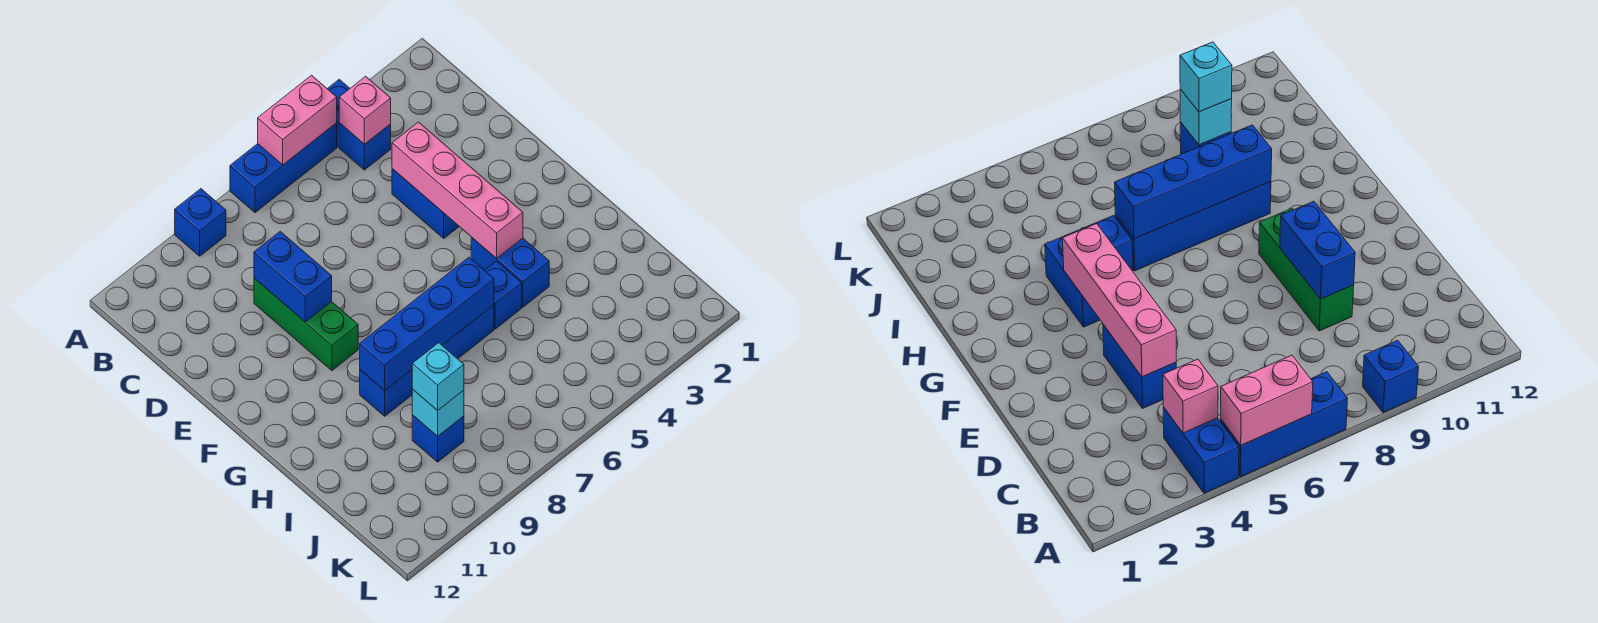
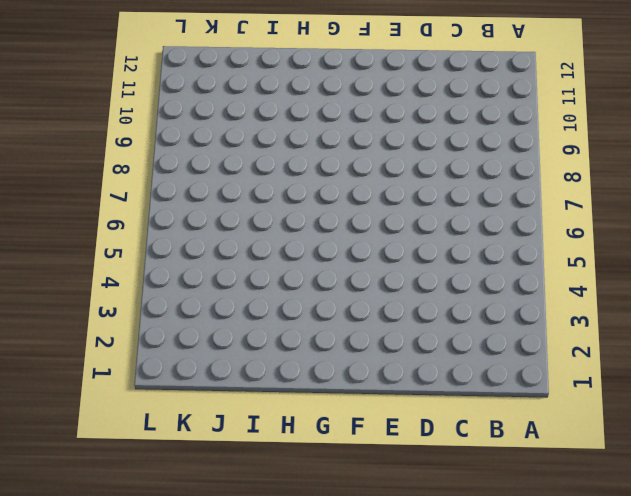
none -> blue 1x2 brick [327,79,391,170]
none -> blue 1x3 brick [230,123,337,213]
none -> blue 1x1 brick [175,189,226,256]

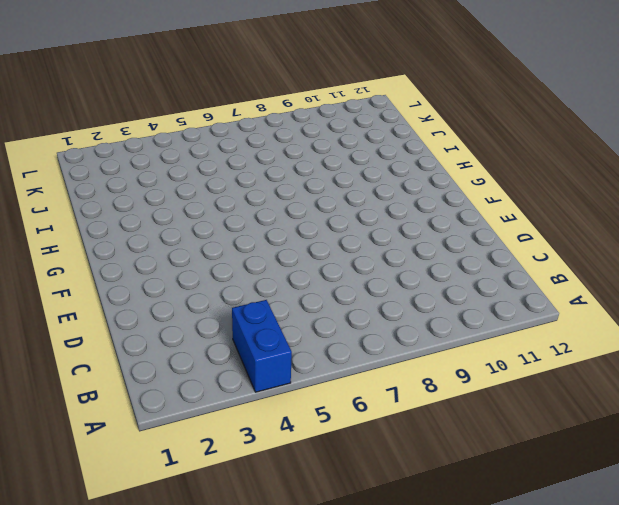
none -> blue 1x3 brick [230,123,337,213]
none -> blue 1x1 brick [175,189,226,256]
none -> blue 1x2 brick [392,169,459,238]

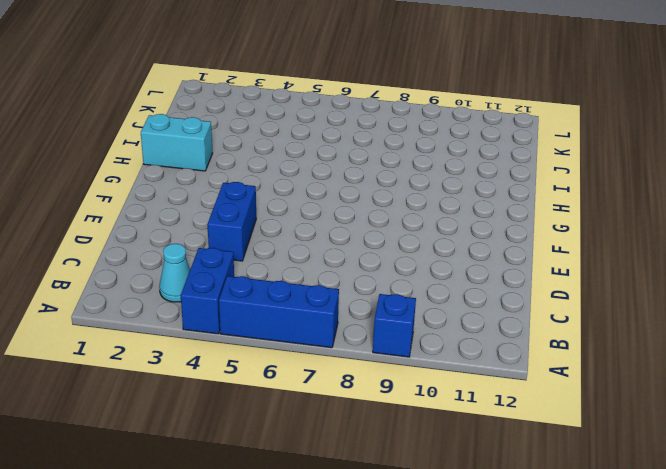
cyan 1x1 cone [159,244,190,302] -> none
cyan 1x2 brick [141,114,212,171] -> none
none -> green 1x3 brick [254,278,358,371]
none -> blue 1x2 brick [471,237,549,307]
none -> blue 1x1 brick [485,261,522,329]

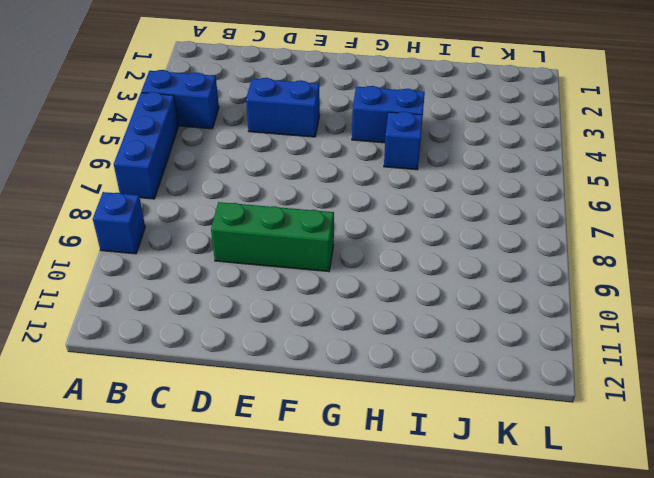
none -> blue 1x4 brick [360,305,494,416]
none -> blue 1x1 brick [412,415,464,462]
none -> pink 1x2 brick [258,75,337,165]

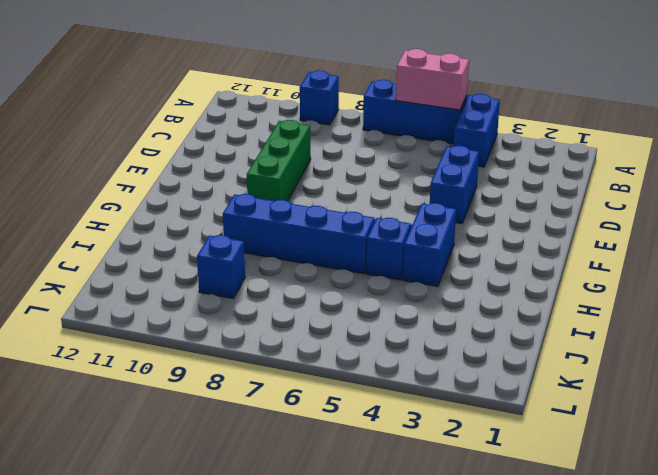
none -> pink 1x1 brick [339,76,391,144]
none -> pink 1x4 brick [392,122,523,259]
none -> blue 1x2 brick [254,231,332,322]

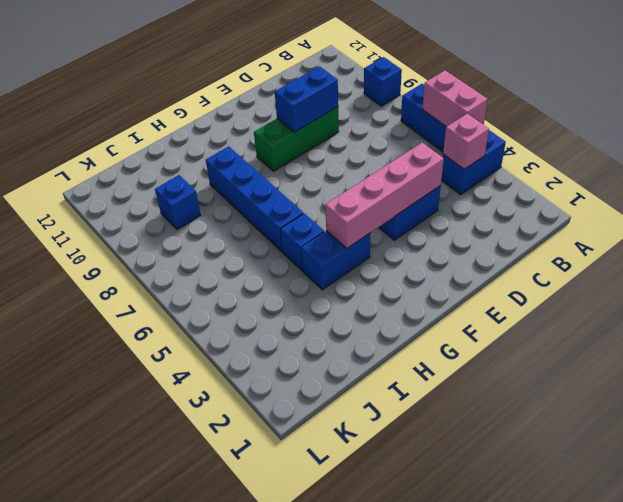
none -> blue 1x4 brick [360,257,494,391]
none -> cyan 1x1 brick [412,389,464,436]
none -> cyan 1x1 brick [412,343,464,411]

